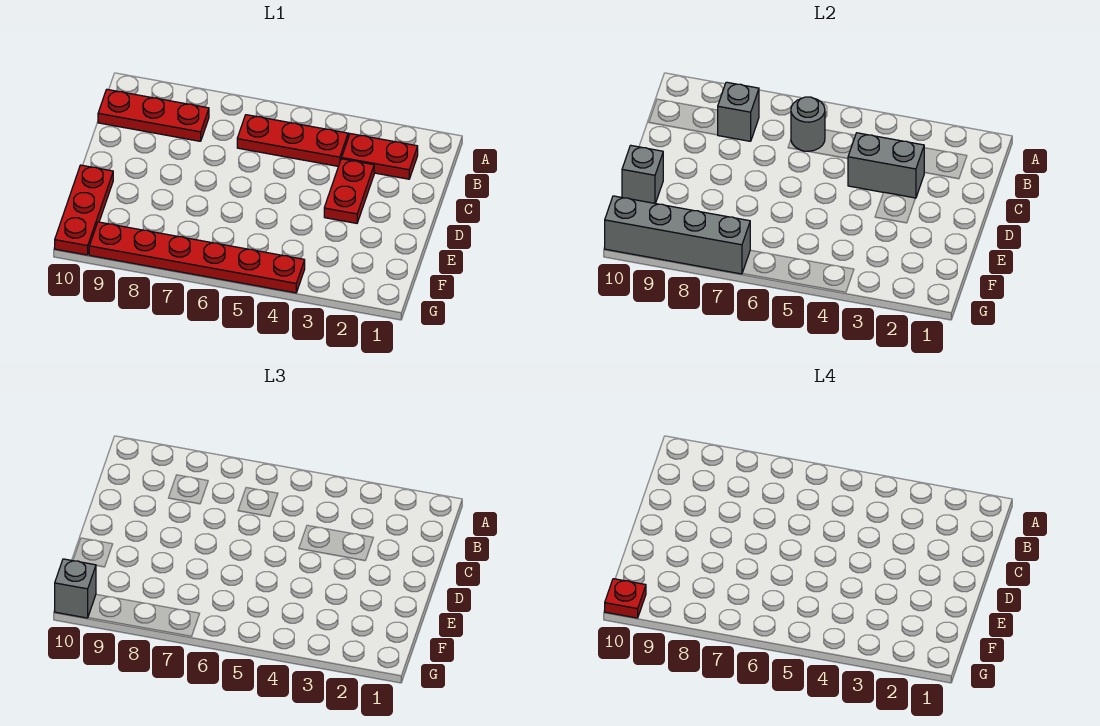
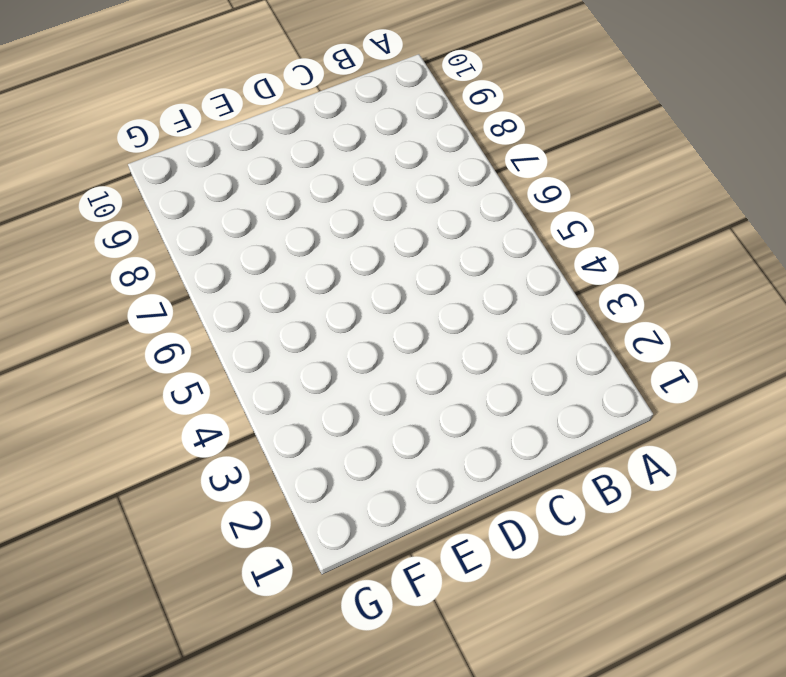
none -> red 1x2 plate [342,134,418,179]
none -> red 1x3 plate [237,115,348,166]
none -> red 1x3 plate [98,89,209,141]

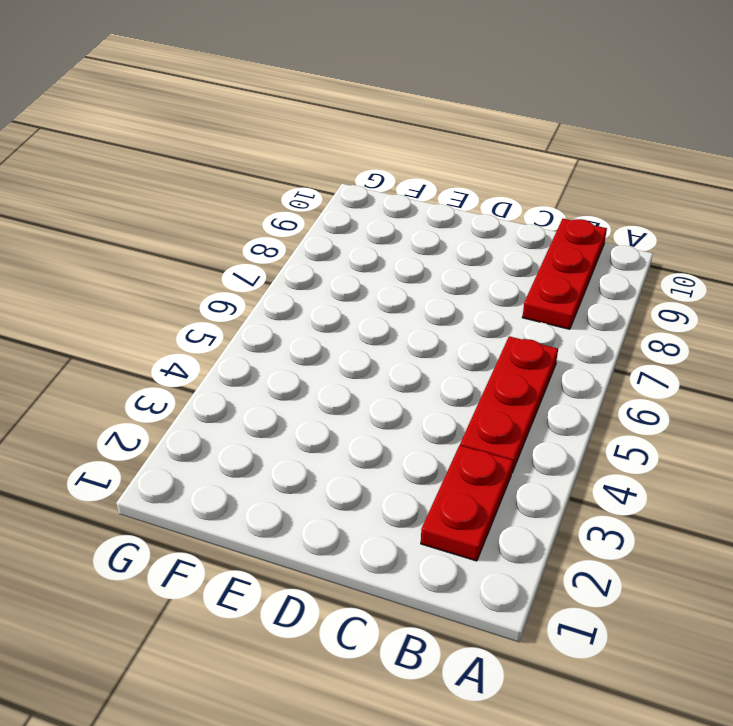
none -> red 1x2 plate [324,159,374,223]
none -> red 1x3 plate [55,165,113,255]
none -> red 1x6 plate [89,222,305,293]

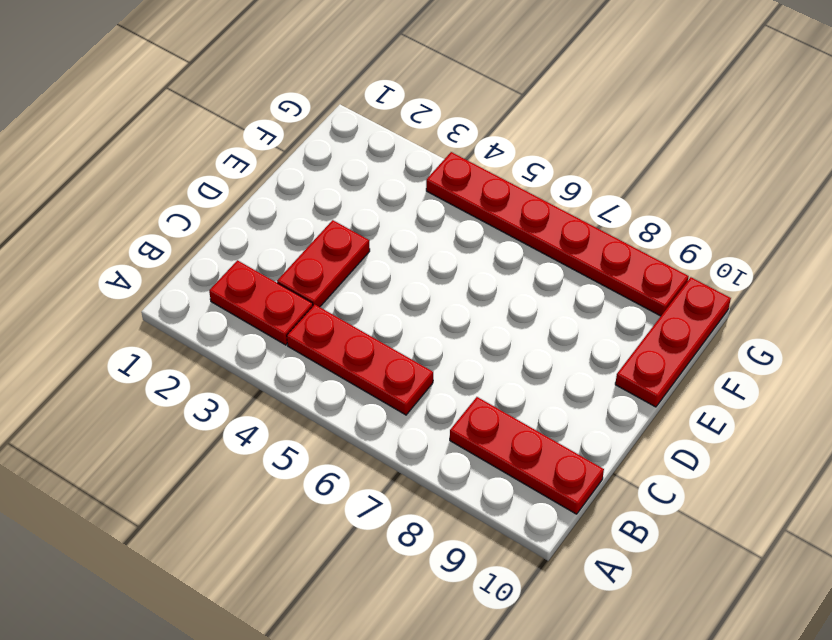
none -> grey 1x1 round brick [791,97,825,151]
none -> grey 1x1 brick [718,82,759,141]
none -> grey 1x2 brick [848,133,925,198]

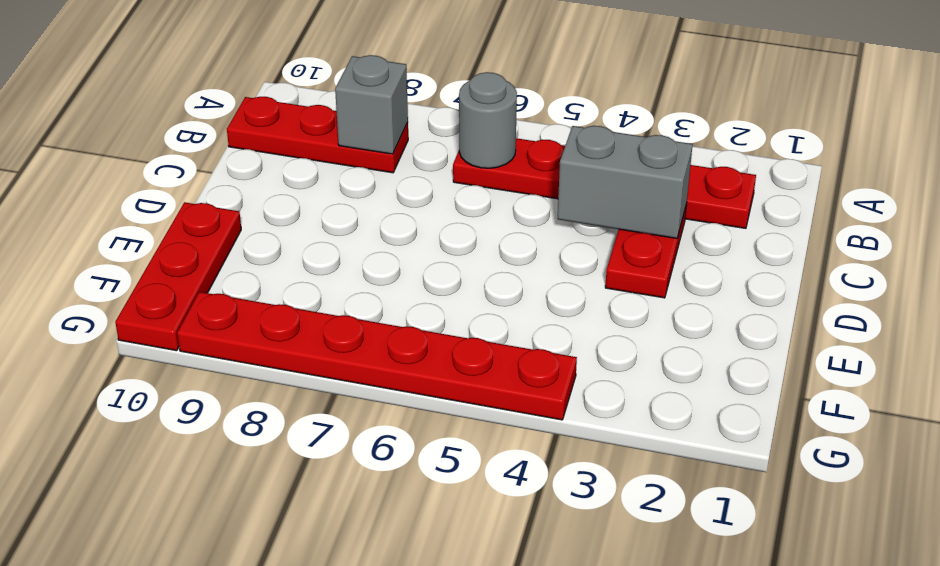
none -> grey 1x1 brick [622,145,663,204]
none -> grey 1x4 brick [605,196,750,274]
none -> grey 1x1 brick [55,559,96,618]

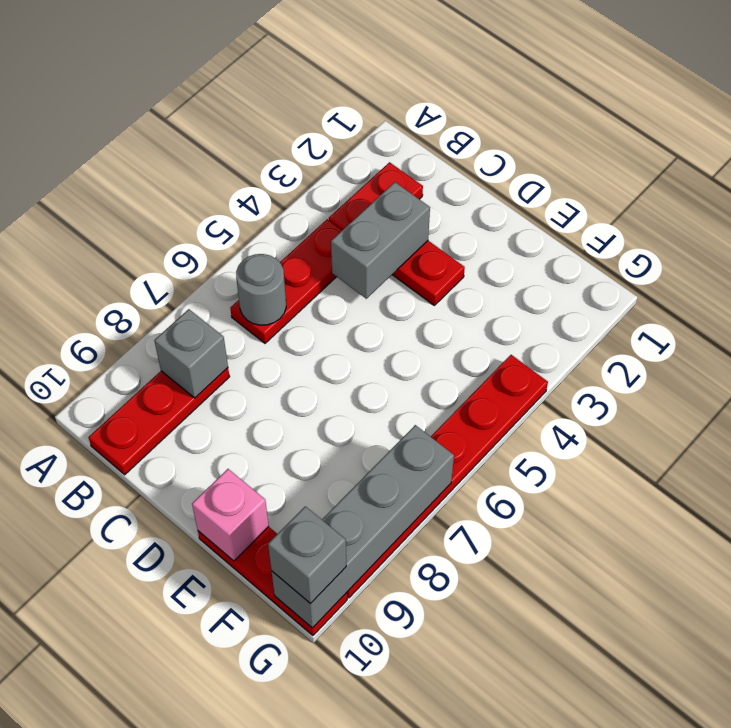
pink 1x1 brick [192,469,269,561] -> grey 1x1 brick [622,145,663,204]
none -> red 1x1 plate [605,579,646,618]

